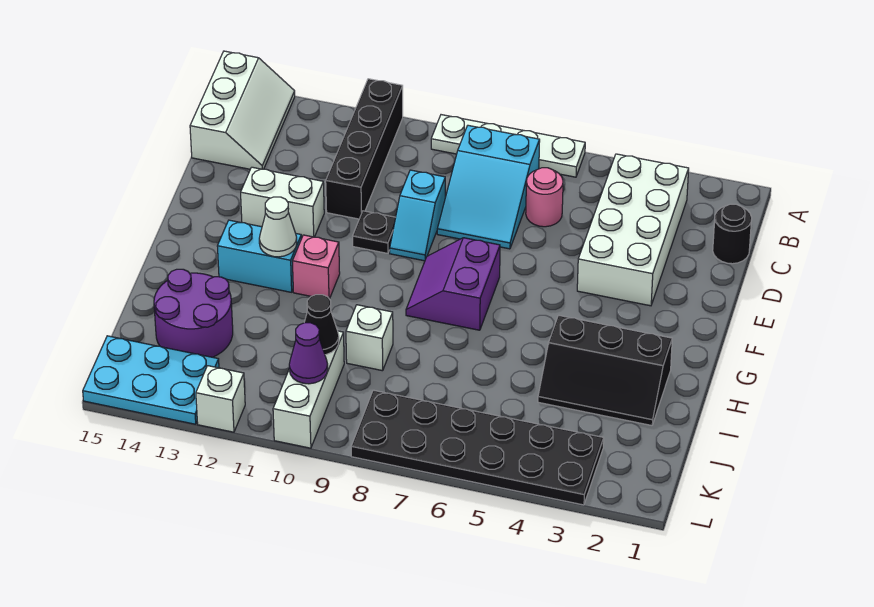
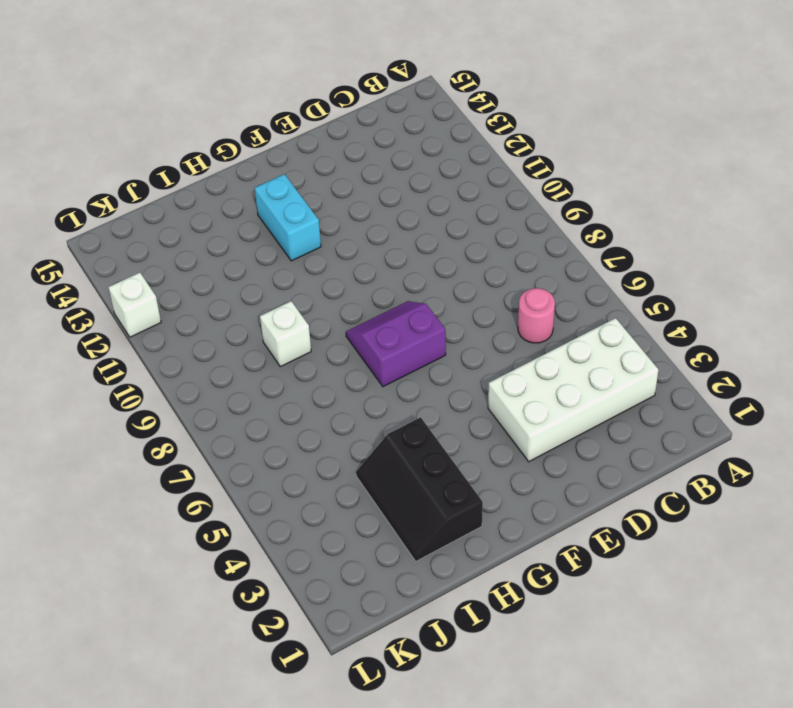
none -> white 1x4 plate [431,115,585,177]
none -> black 1x4 brick [326,79,403,219]
none -> white 2x3 slope [190,51,295,169]

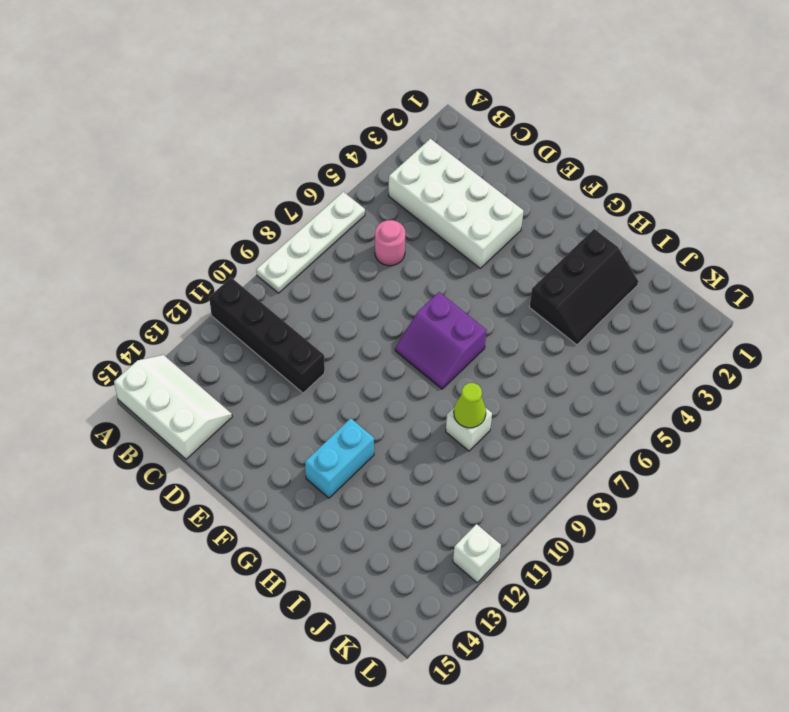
lime 1x1 cone [454,383,486,428] -> none
none -> cyan 2x3 slope [437,125,540,249]
none -> black 1x1 round brick [713,204,752,264]
none -> cyan 1x2 slope [390,170,445,261]

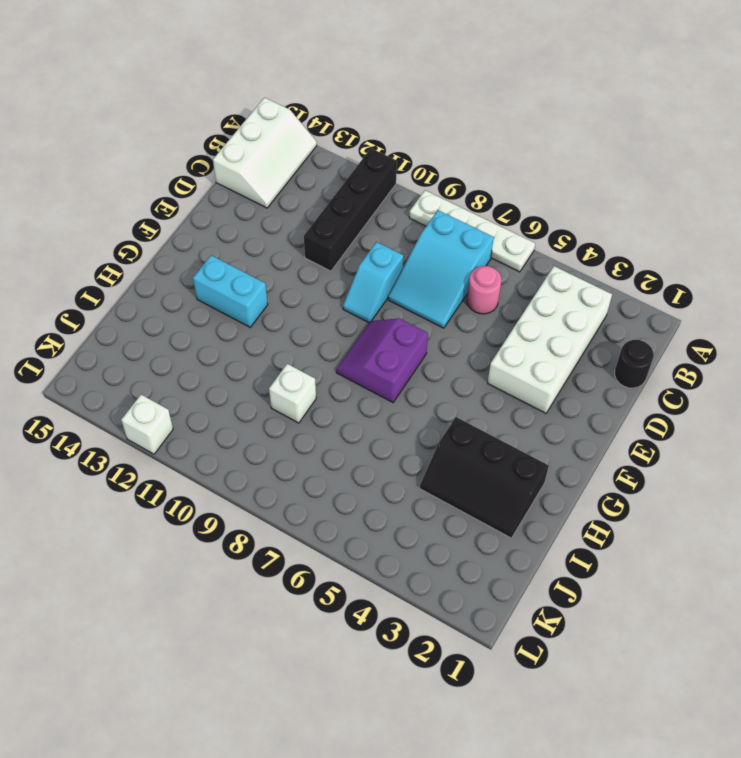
none -> black 1x1 plate [352,211,396,253]
none -> white 1x2 brick [241,167,324,237]
none -> pink 1x1 brick [292,235,340,299]

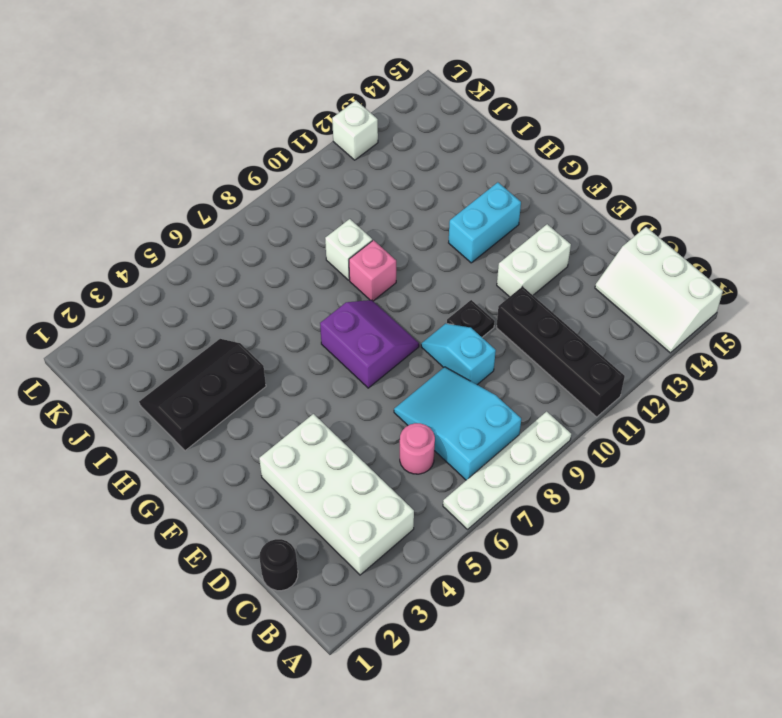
pink 1x1 brick [349,240,396,301] -> pink 1x1 brick moved to [292,235,340,299]
none -> purple 2x2 round brick [154,269,233,357]
none -> white 1x3 brick [273,331,344,448]
none -> black 2x6 plate [351,390,604,505]

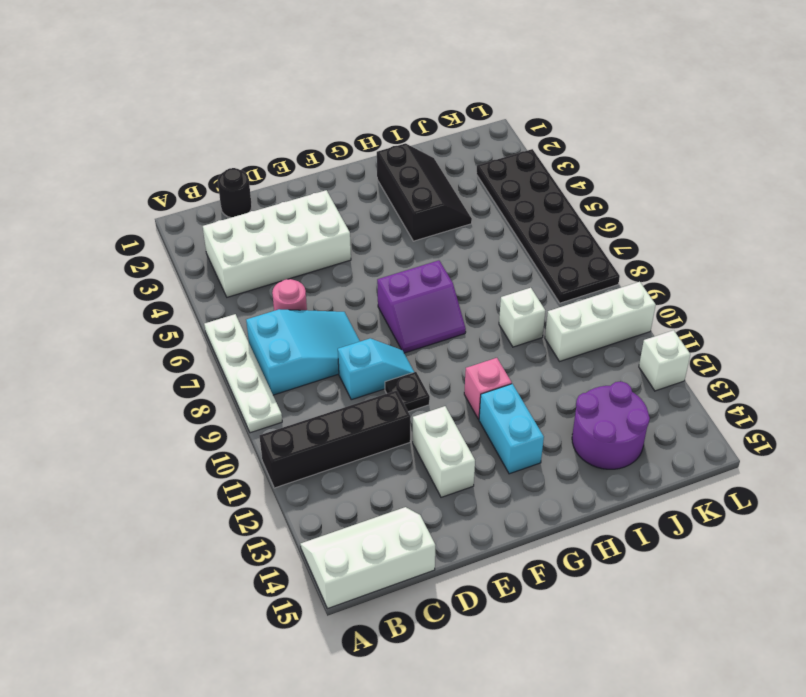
none -> cyan 2x3 plate [83,336,219,424]
none -> white 1x1 cone [259,197,297,257]
none -> black 1x1 cone [304,295,339,355]

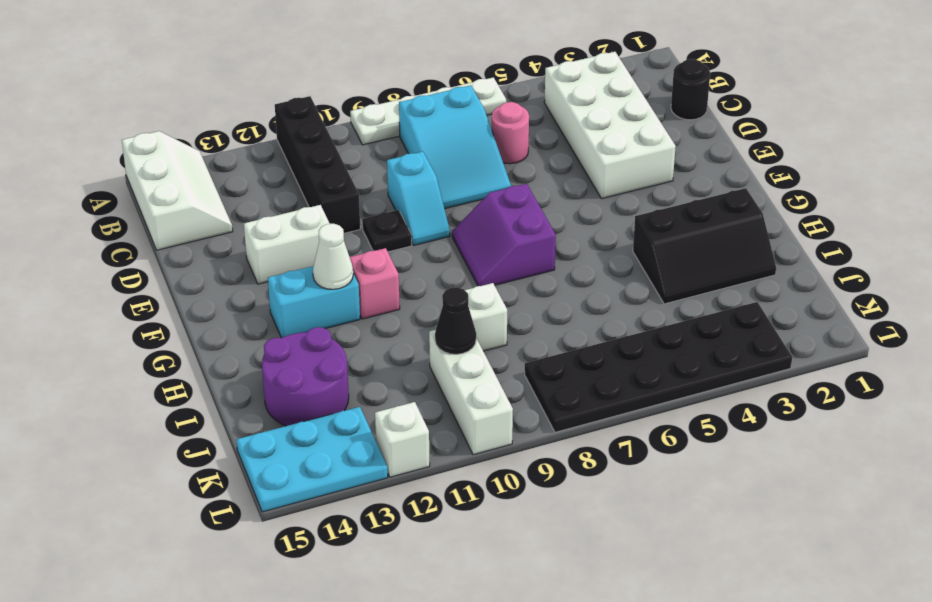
none -> purple 1x1 cone [289,323,328,384]

